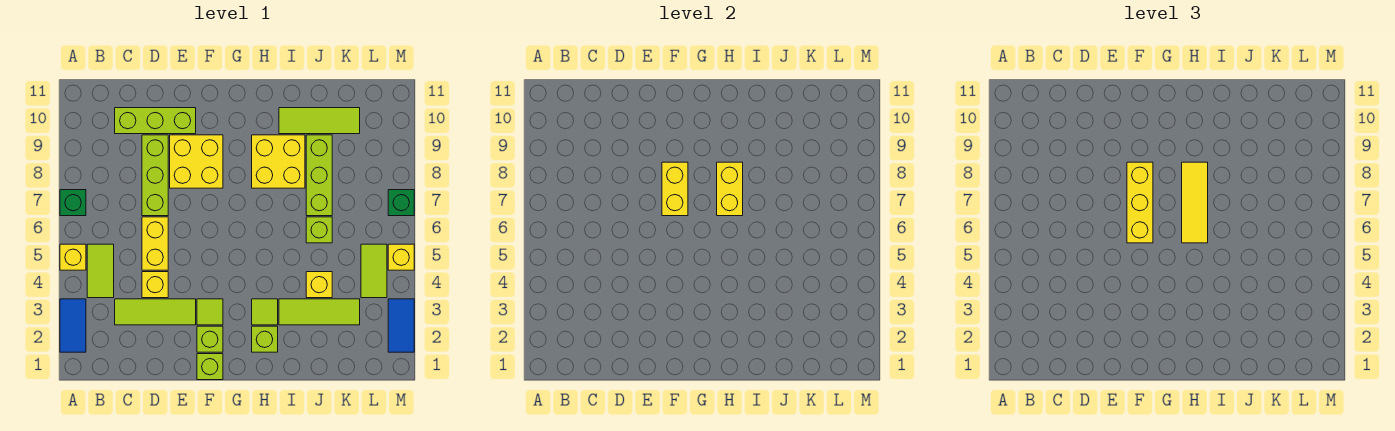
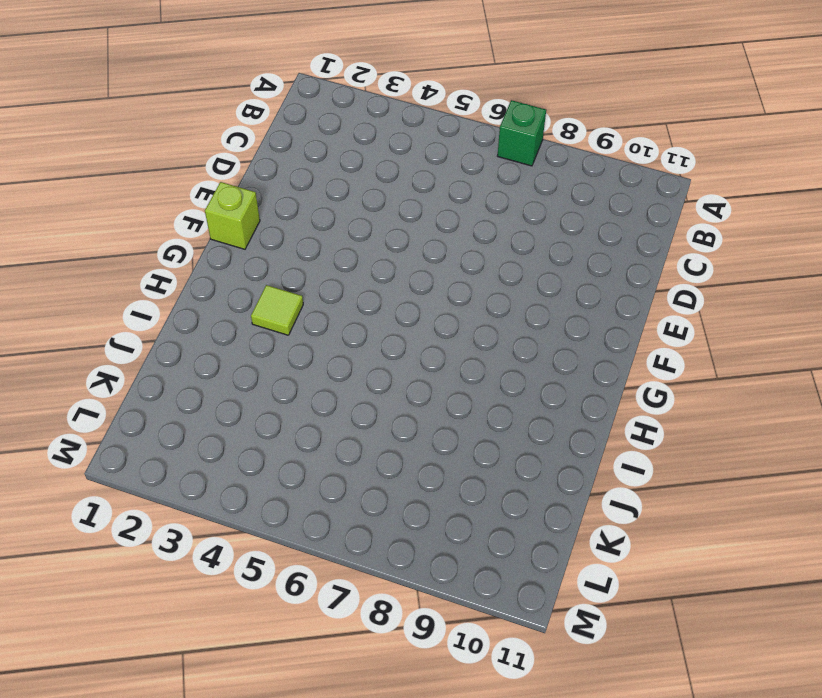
none -> blue 1x2 tile [60,299,86,352]
none -> yellow 1x1 brick [60,244,86,270]
none -> lime 1x2 tile [87,244,114,298]

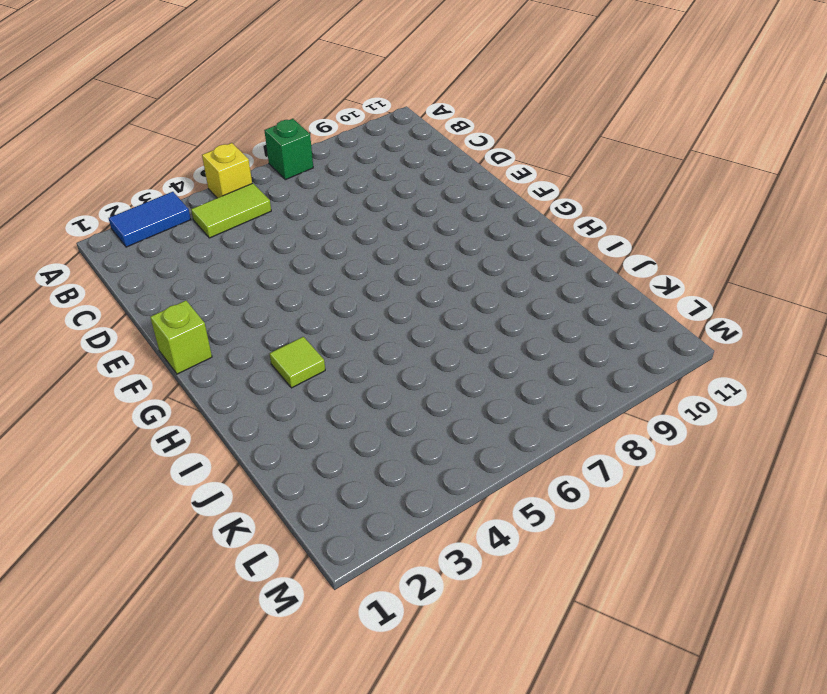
none -> lime 1x3 tile [115,299,196,325]
none -> lime 1x3 brick [115,108,196,134]
none -> yellow 1x1 brick [142,272,168,298]

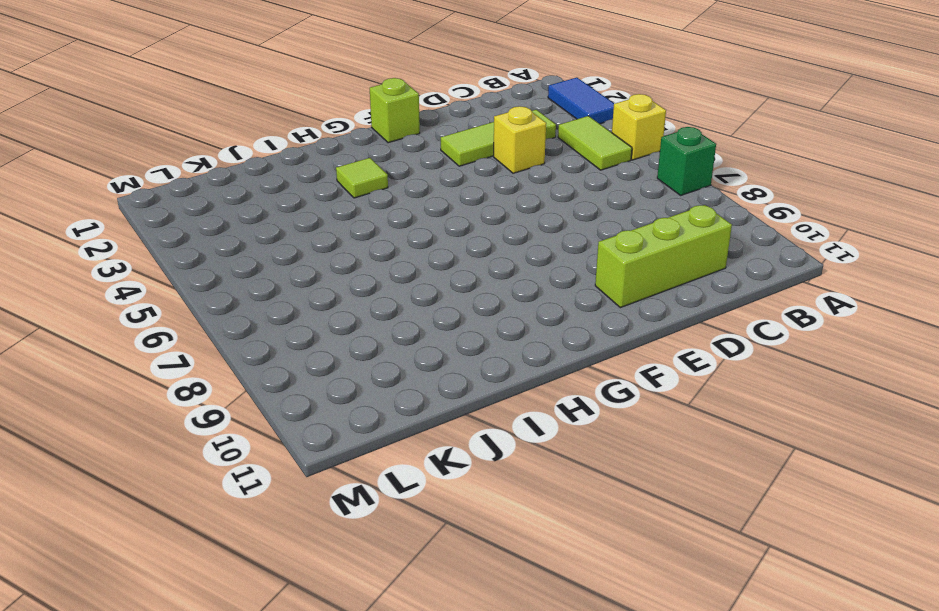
none -> yellow 1x2 brick [142,217,168,270]
none -> lime 1x3 brick [142,135,168,216]
none -> yellow 2x2 brick [170,135,223,188]

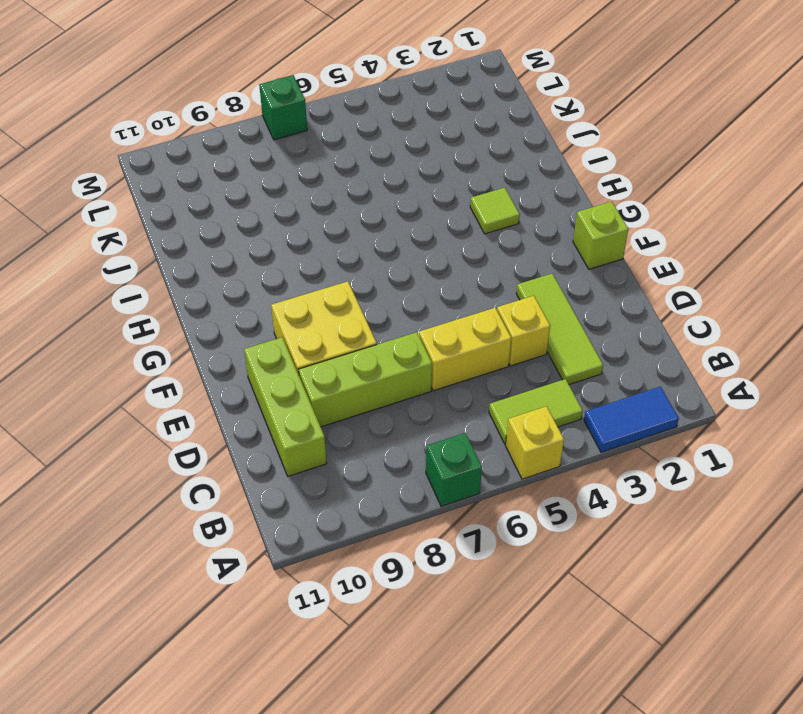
none -> lime 1x1 brick [197,326,223,352]
none -> lime 1x1 tile [197,299,223,325]
none -> lime 1x1 brick [252,326,278,352]

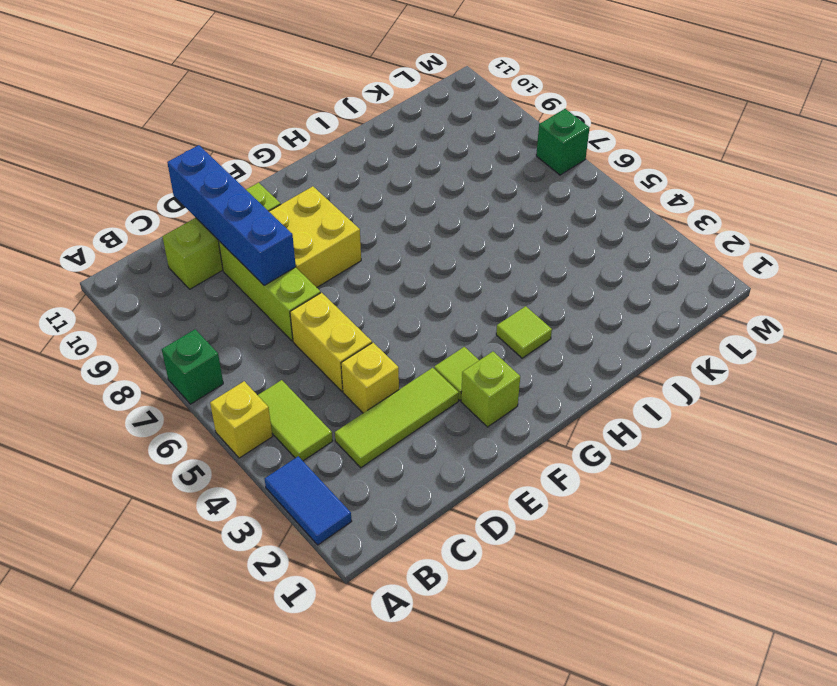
blue 1x4 brick [167,145,296,286] -> none
none -> lime 1x1 brick [197,354,223,380]
none -> lime 1x1 brick [252,326,278,352]
none -> yellow 2x2 brick [252,135,305,188]

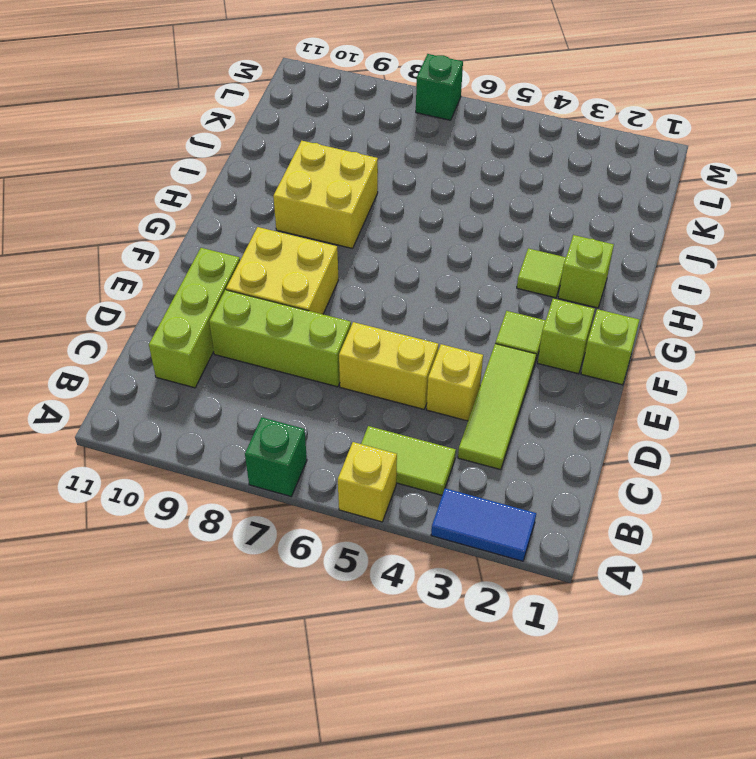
none -> lime 1x3 tile [279,299,360,325]
none -> lime 1x3 tile [279,108,360,134]
none -> yellow 1x1 brick [306,272,332,298]

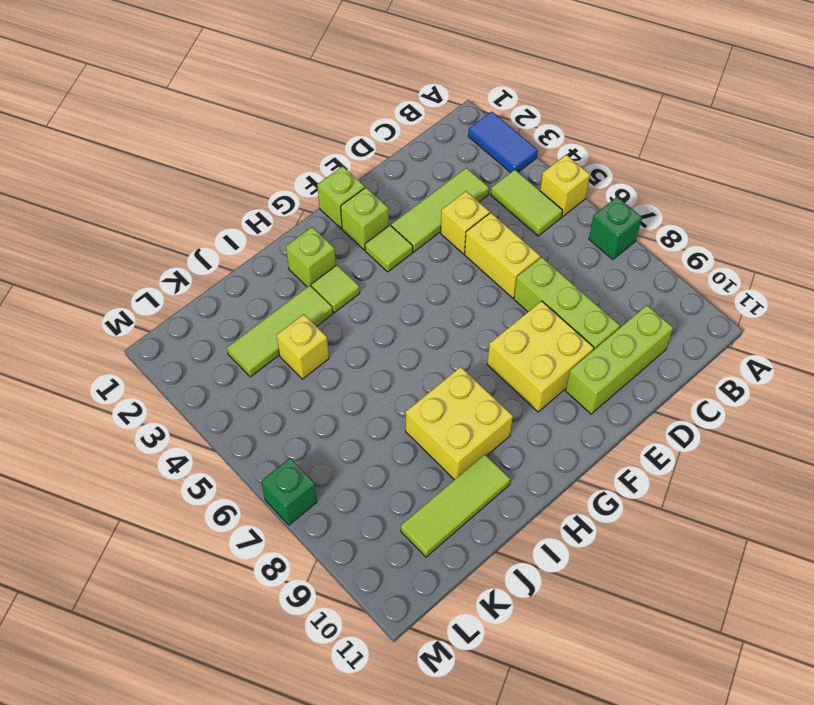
none -> lime 1x1 brick [306,217,332,243]
none -> lime 1x3 brick [306,135,332,216]
none -> lime 1x2 tile [361,244,387,298]

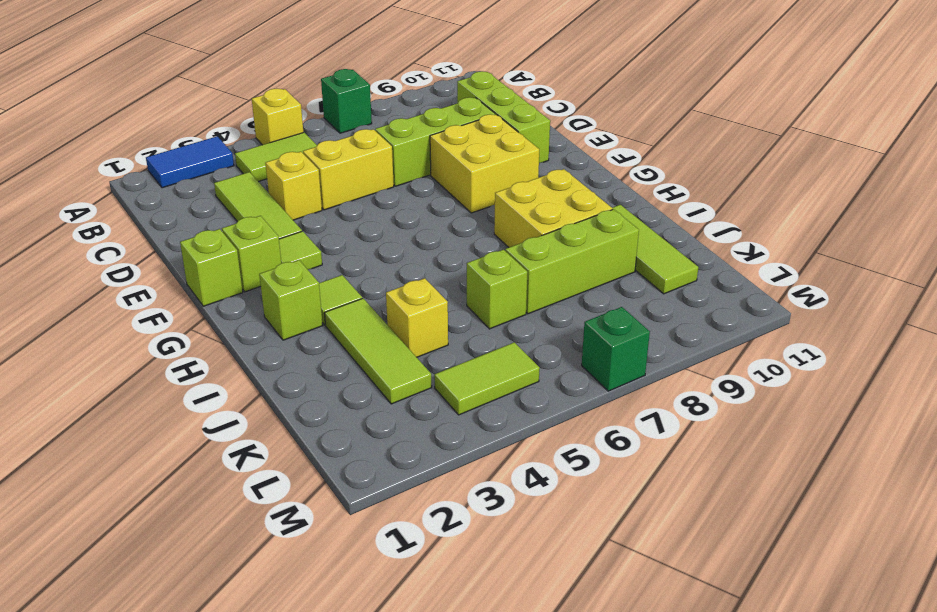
none -> blue 1x2 tile [388,299,414,352]
none -> yellow 1x1 brick [388,244,414,270]
none -> yellow 1x2 brick [662,162,688,216]

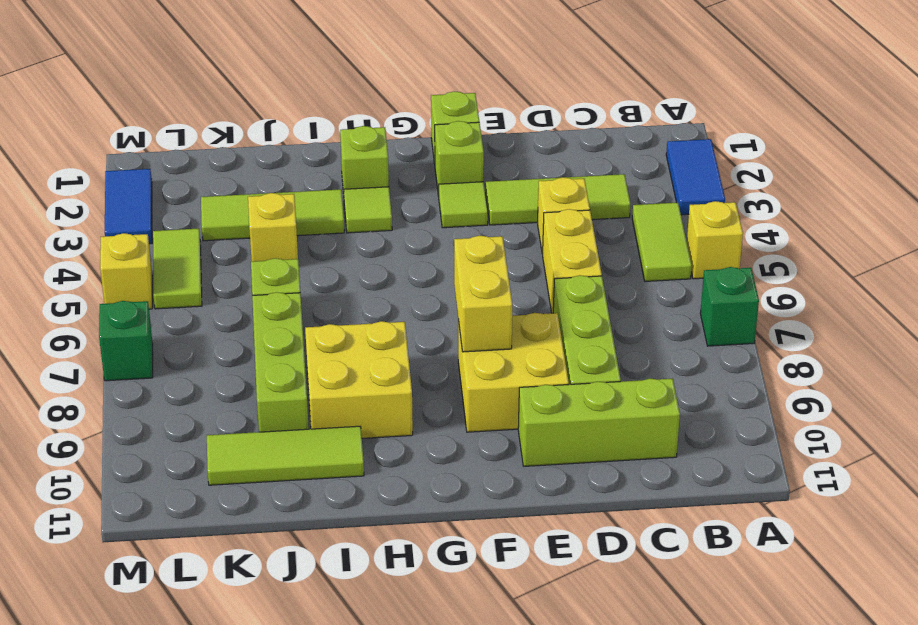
none -> yellow 1x2 brick [717,162,743,216]
none -> yellow 1x3 brick [1127,162,1153,243]
none -> yellow 1x3 tile [1182,162,1208,243]

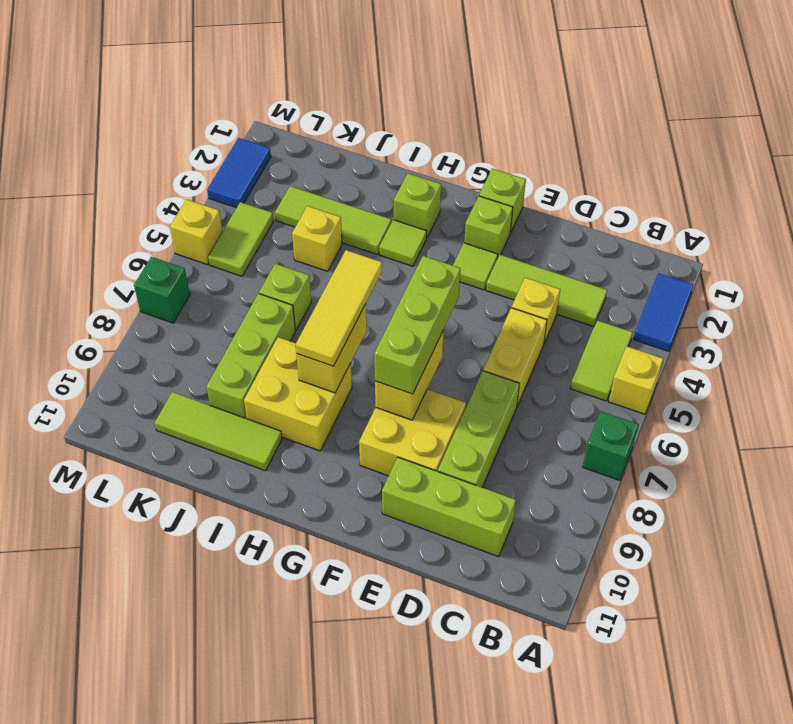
lime 1x3 brick [374,256,461,394] -> yellow 1x3 brick [1127,162,1153,243]

